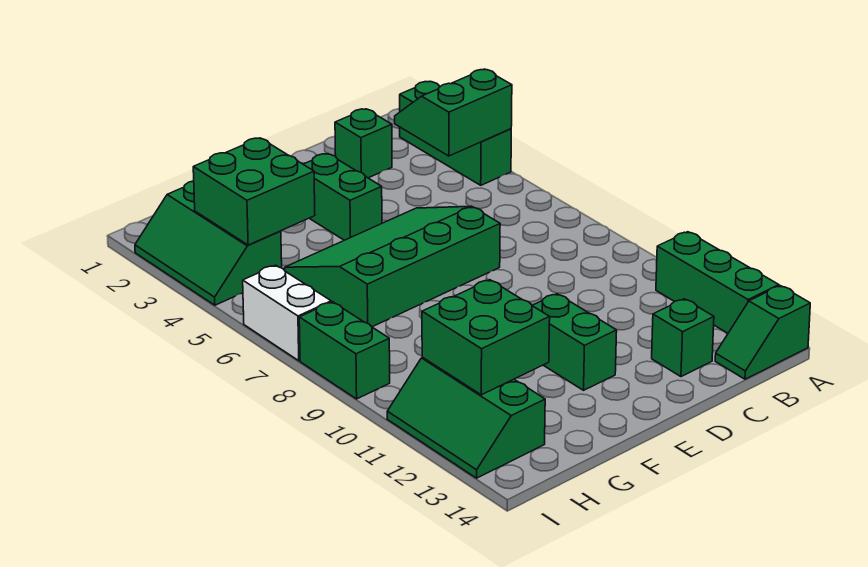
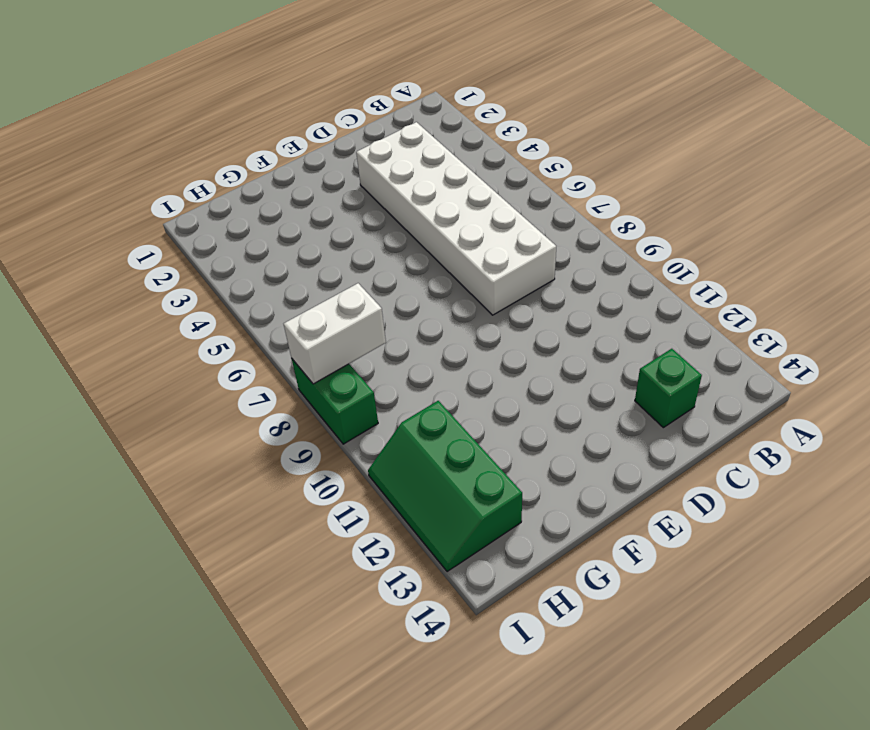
white 2x6 brick [356,122,556,315] -> green 3x4 slope [285,206,500,327]
white 1x2 brick [284,283,386,384] -> white 1x2 brick turned to [243,265,331,361]
none -> green 1x3 brick [400,82,511,185]
none -> green 1x3 brick [656,232,779,333]
none -> green 1x2 slope [715,286,810,379]

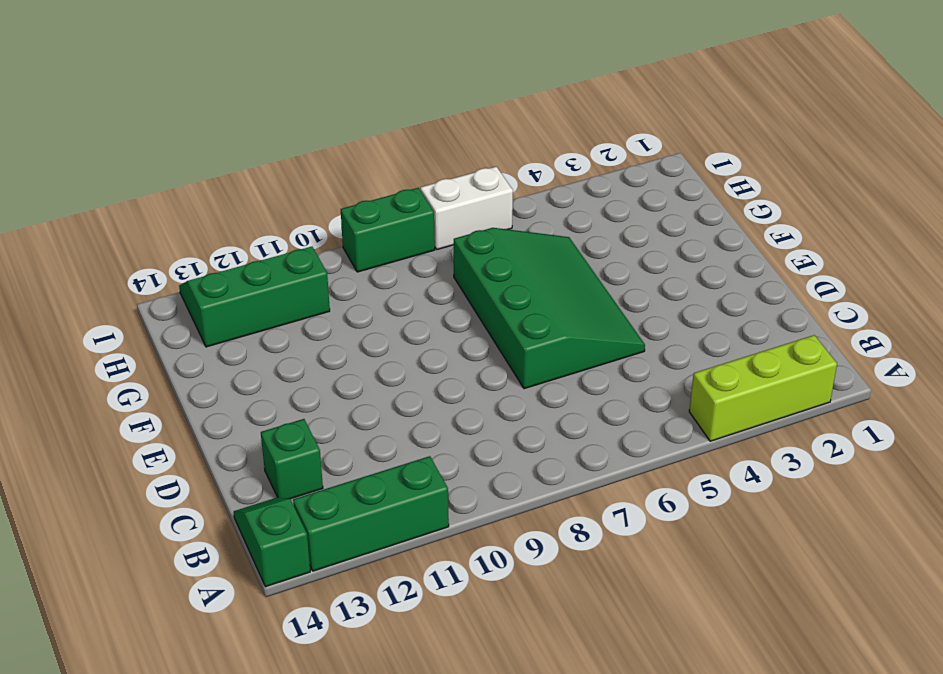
lime 1x3 brick [689,335,837,441] -> green 1x3 brick [400,82,511,185]
none -> green 1x1 brick [335,109,392,178]
none -> green 1x2 brick [303,154,382,240]
none -> green 1x2 brick [532,294,617,390]

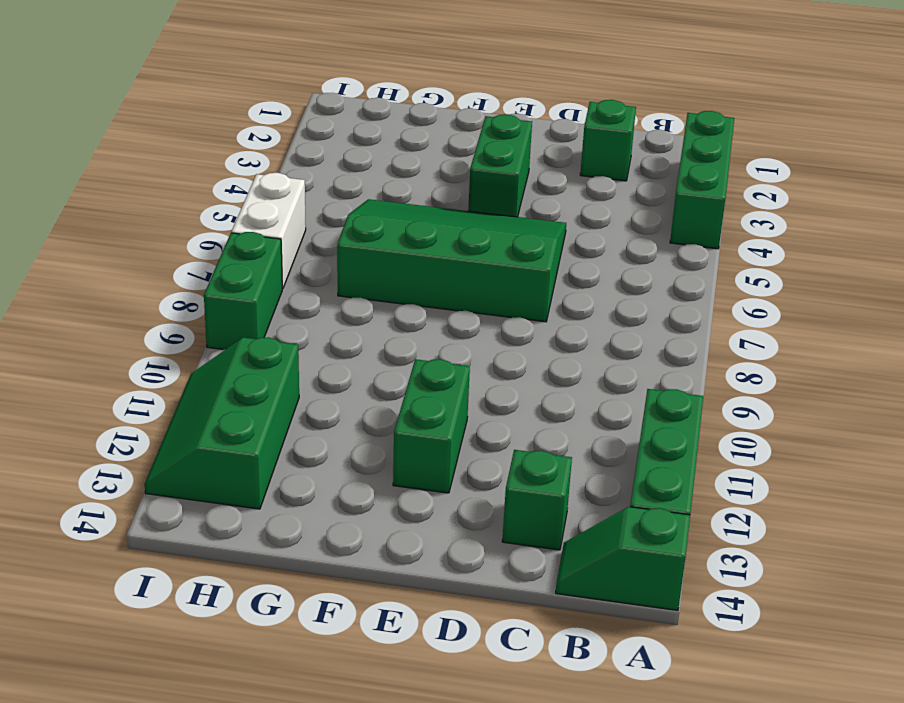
none -> green 2x3 slope [135,181,282,305]
none -> green 2x2 slope [395,69,512,156]
none -> green 2x2 brick [193,138,315,245]

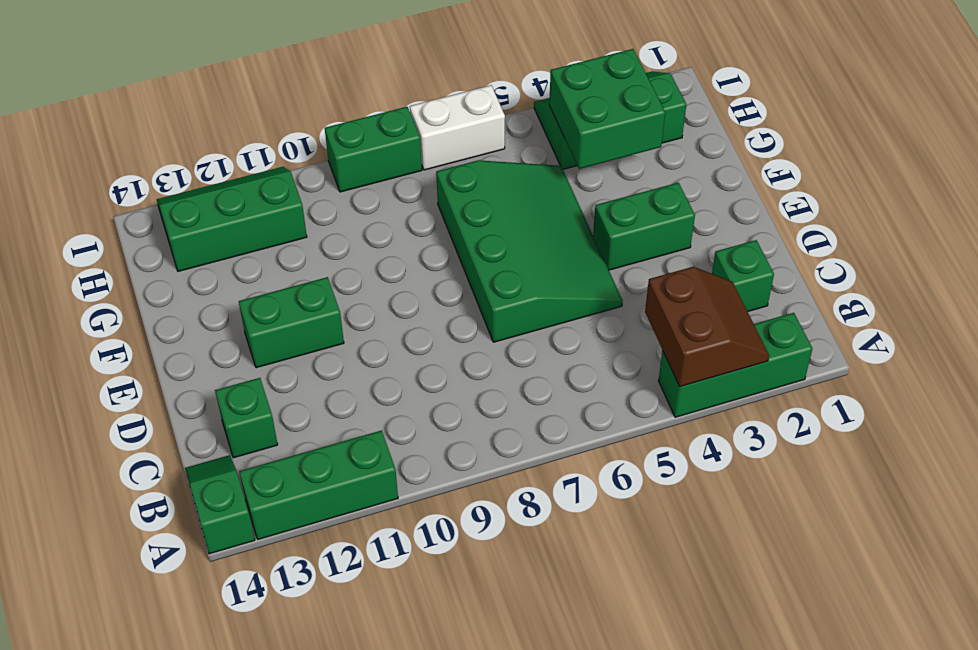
brown 2x2 slope [645,267,769,387] -> green 2x2 slope [395,69,512,156]
none -> green 2x2 brick [422,280,550,395]

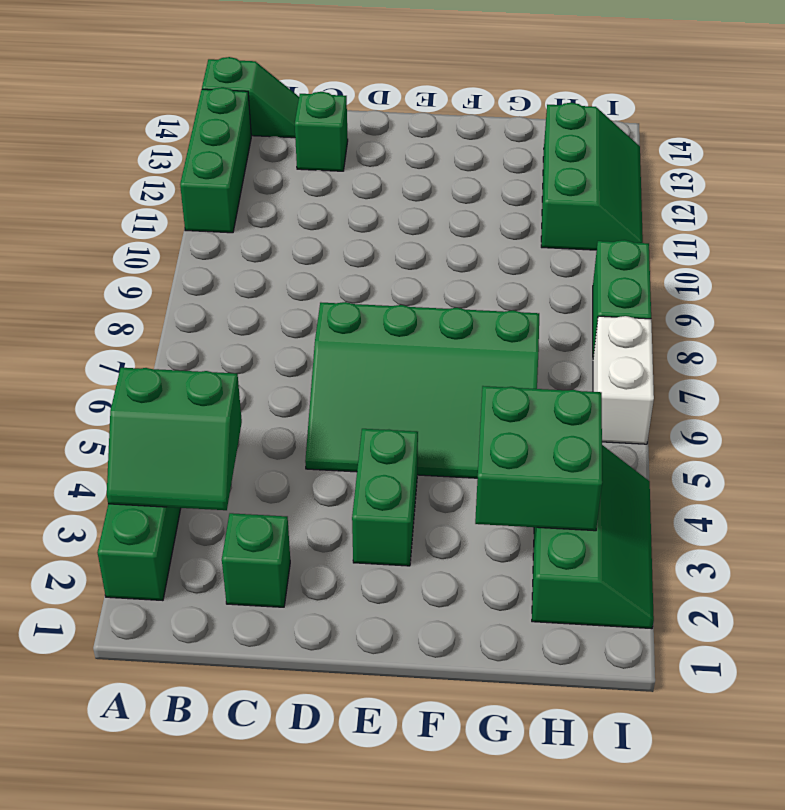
none -> green 1x2 brick [532,294,617,390]
none -> green 2x2 brick [422,280,550,395]

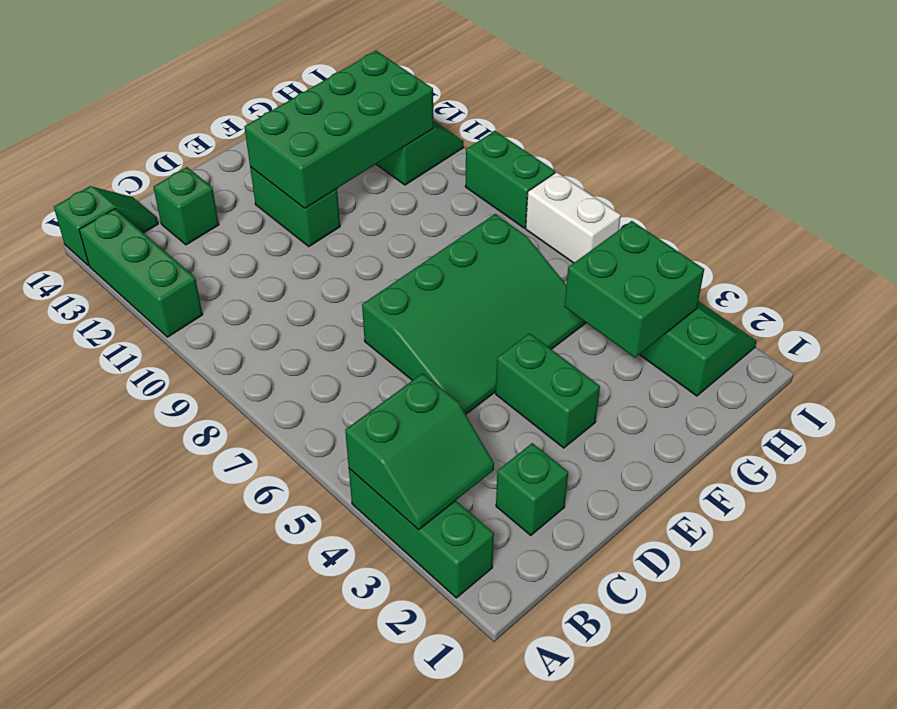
green 2x4 brick [244,51,433,208] -> green 2x2 brick [422,280,550,395]

